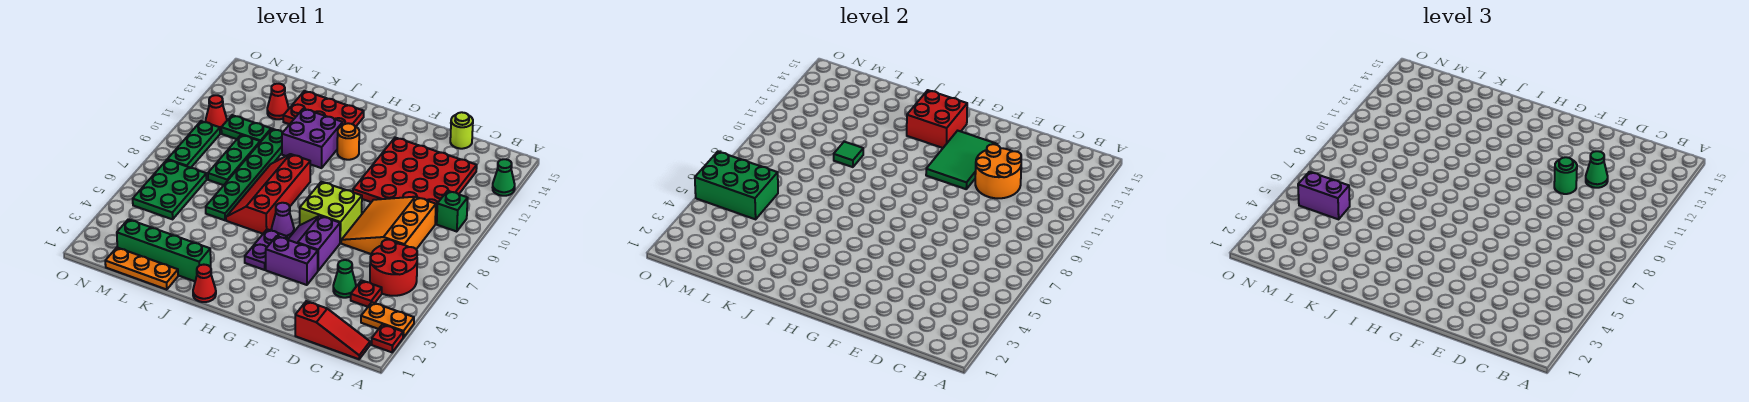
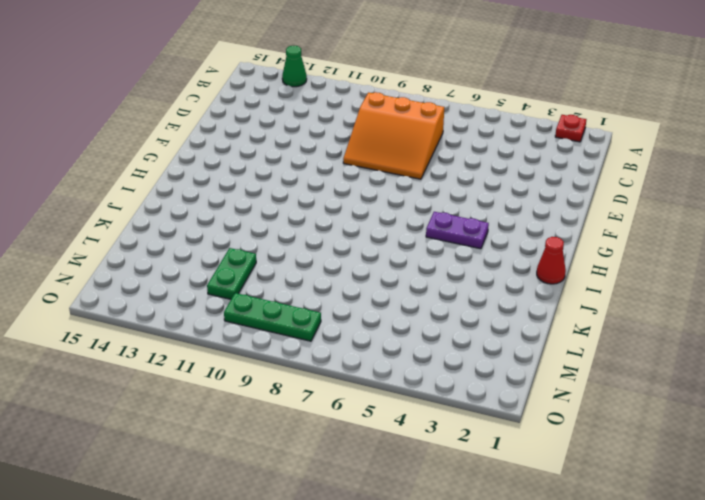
none -> orange 1x2 plate [361,302,414,338]
none -> red 1x3 slope [295,301,370,359]
none -> red 2x2 round brick [370,239,417,296]
none -> green 1x1 brick [437,191,468,232]

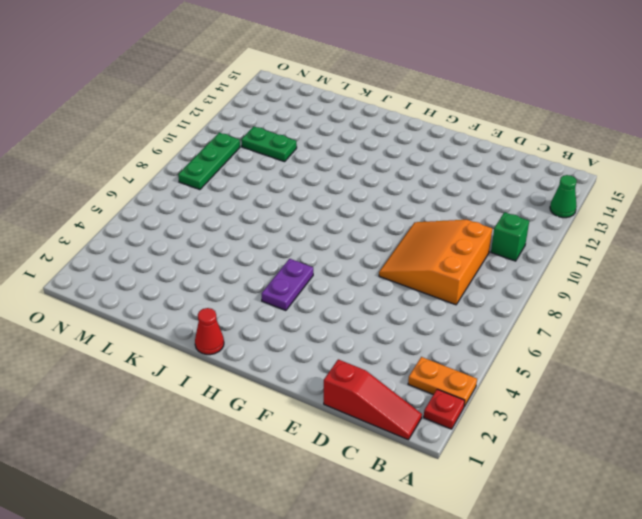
none -> red 2x2 round brick [370,239,417,296]
none -> red 1x1 plate [351,280,382,307]
none -> red 4x4 plate [353,138,477,224]
none -> green 1x1 cone [333,260,356,298]

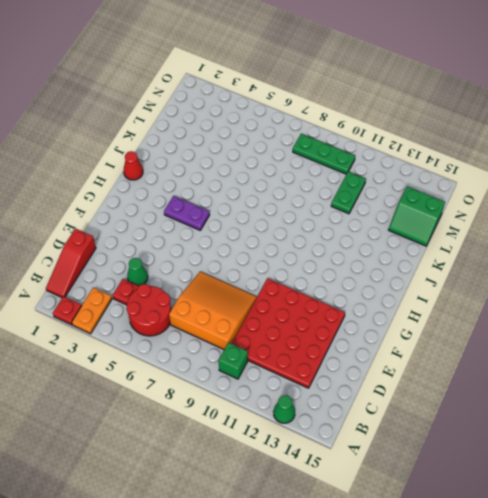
green 2x2 slope [389,186,445,246] -> none
none -> lime 1x1 round brick [450,112,473,149]
none -> purple 1x2 brick [266,236,318,285]
none -> purple 2x2 slope [288,216,340,271]
none -> lime 2x2 brick [300,182,362,243]

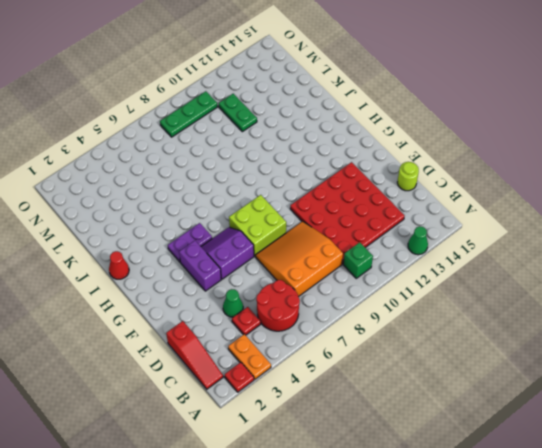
none -> purple 1x1 cone [272,203,294,239]
none -> orange 1x1 round brick [337,123,359,160]
none -> red 2x4 slope [226,154,310,234]
none -> purple 2x2 brick [282,109,343,168]

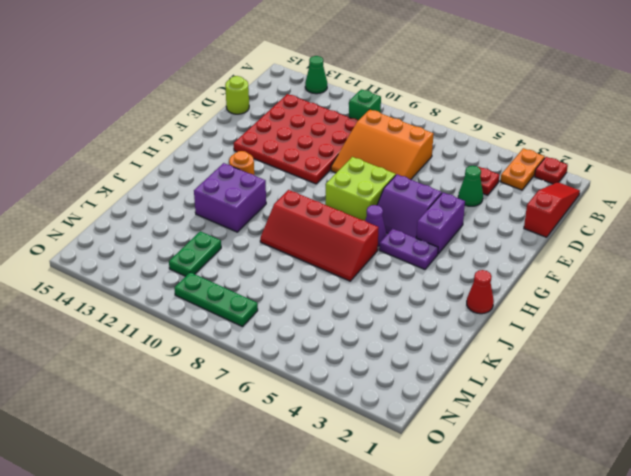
none -> red 2x2 round brick [370,239,417,296]
none -> red 2x3 plate [283,91,364,126]
none -> green 1x4 brick [117,219,211,281]
none -> orange 1x3 plate [105,248,178,290]

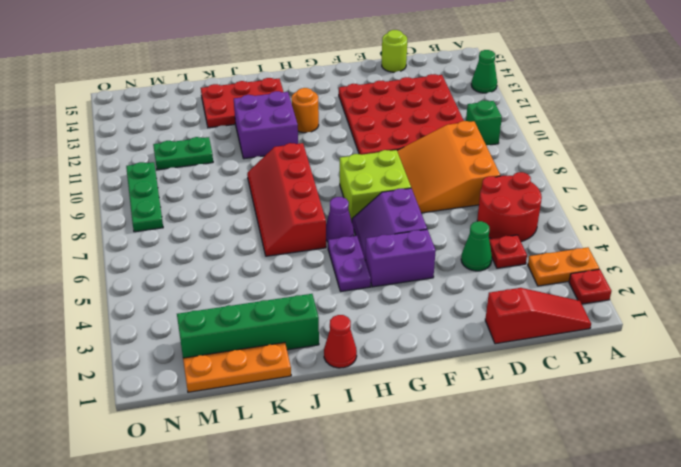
none -> green 1x6 plate [206,129,283,220]
none -> green 1x3 plate [208,135,260,185]
none -> red 1x1 cone [267,84,289,119]
none -> green 2x3 plate [133,160,207,219]

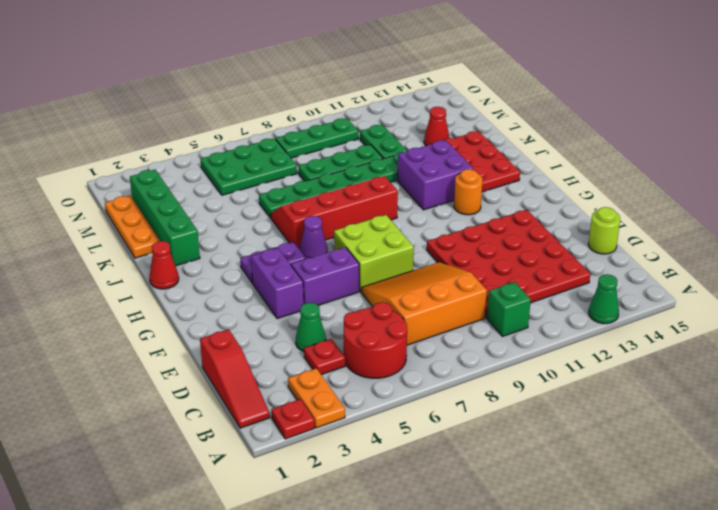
none -> red 1x1 cone [206,95,227,131]
none -> orange 2x2 round brick [975,144,1021,198]
none -> green 2x3 tile [926,131,997,189]
none -> red 2x2 brick [907,90,967,148]

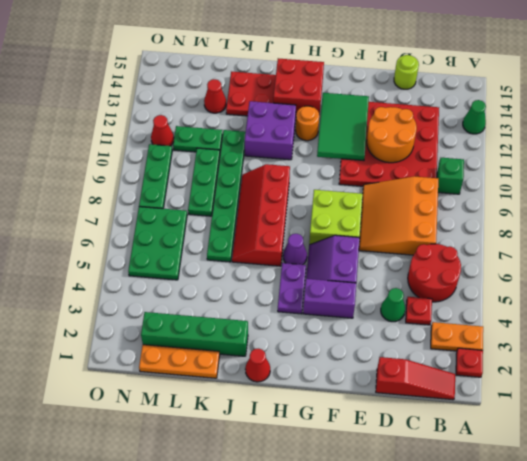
none -> green 1x1 tile [834,142,863,167]
none -> green 2x3 brick [695,152,778,219]
none -> green 1x1 cone [1586,151,1608,188]
none -> green 1x1 round brick [1554,157,1577,194]

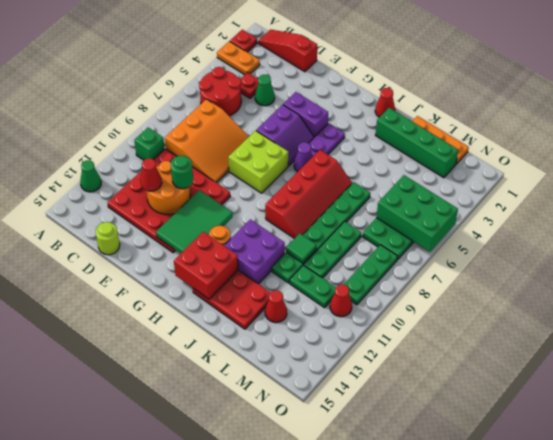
red 1x1 cone [140,159,162,191] -> green 1x1 cone [1586,151,1608,188]
none -> purple 1x2 brick [1298,172,1350,219]

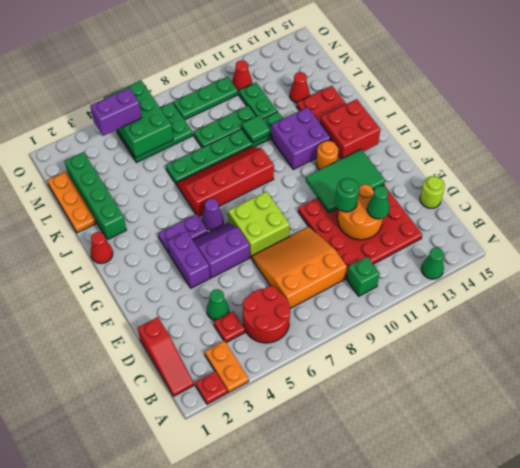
purple 1x2 brick [90,88,141,136] -> purple 1x2 brick turned to [1298,172,1350,219]

